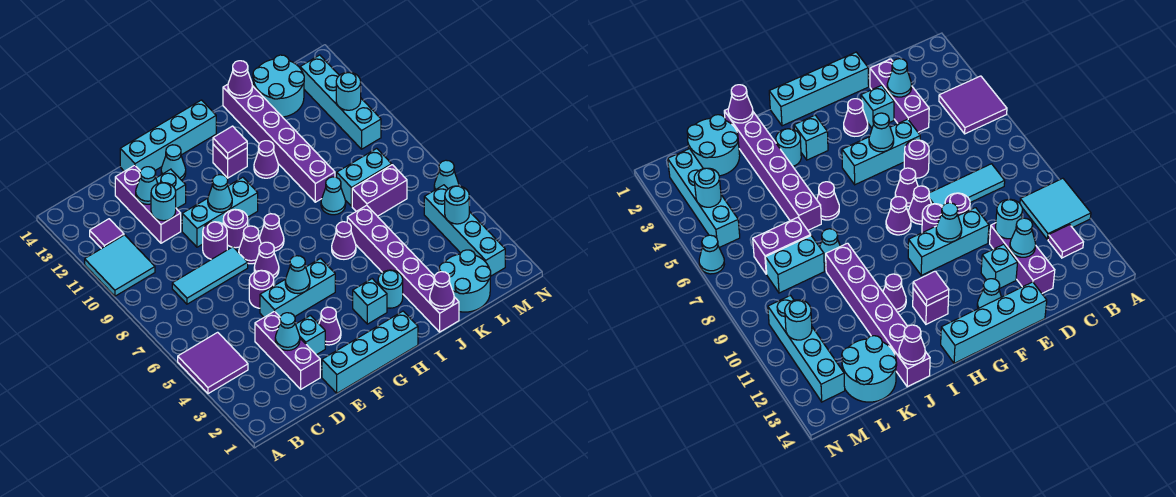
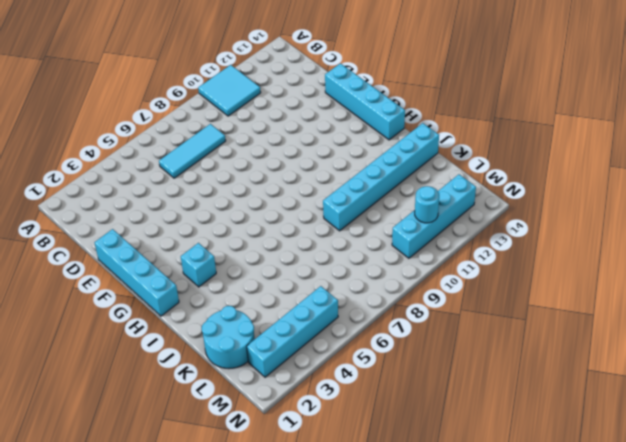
cyan 1x3 tile [159,124,226,178] -> cyan 1x3 tile turned to [172,247,248,304]
cyan 1x6 brick [323,123,439,231] -> purple 1x6 brick [223,84,335,202]
none -> purple 2x2 tile [178,332,248,394]
none -> purple 1x1 tile [90,219,124,249]
none -> purple 1x3 brick [255,311,320,389]
none -> purple 1x3 brick [115,165,181,243]

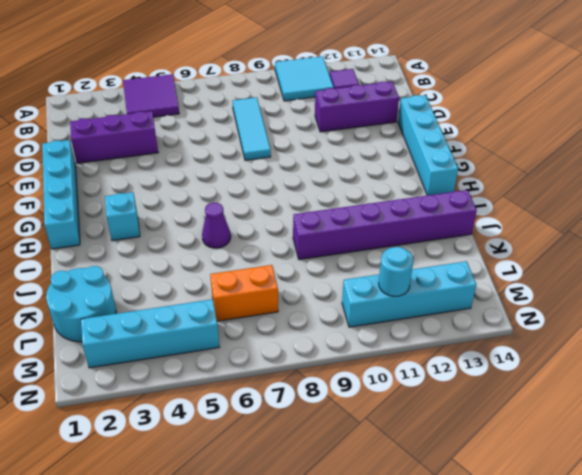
orange 1x2 brick [210,265,278,321] -> purple 1x2 brick [352,165,407,216]
none -> cyan 1x1 brick [296,315,325,355]
none -> cyan 1x3 brick [260,258,335,317]
none -> purple 1x1 round brick [249,270,274,308]
none -> purple 1x1 round brick [203,222,227,259]

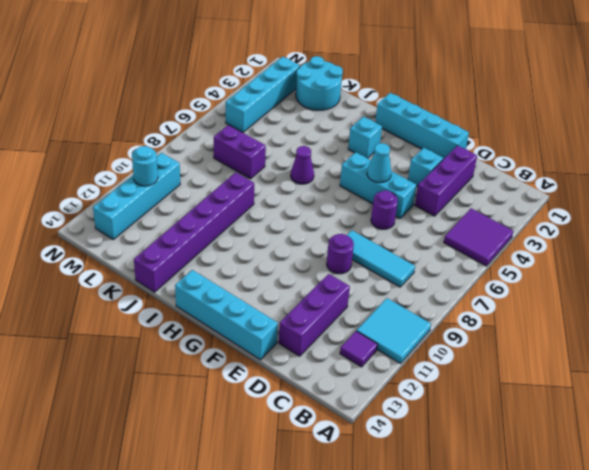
none -> cyan 1x3 brick [182,177,258,247]
none -> cyan 1x1 brick [156,169,186,209]
none -> purple 1x1 cone [319,307,341,345]
none -> purple 1x1 cone [254,242,279,278]

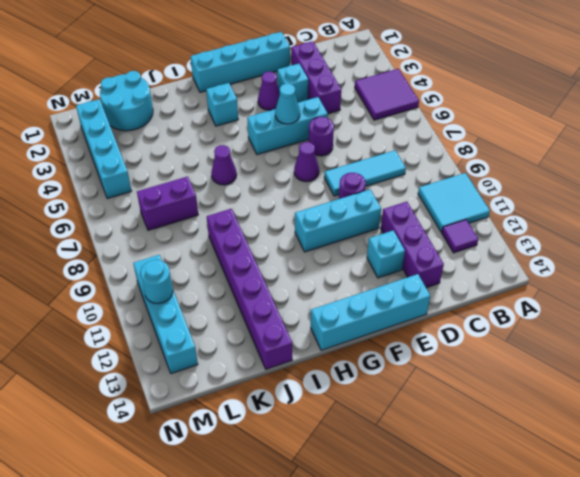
none -> purple 1x1 cone [239,226,261,264]
none -> purple 1x1 round brick [223,209,248,248]
none -> cyan 1x1 cone [161,145,186,180]
none -> purple 1x1 cone [259,214,284,251]

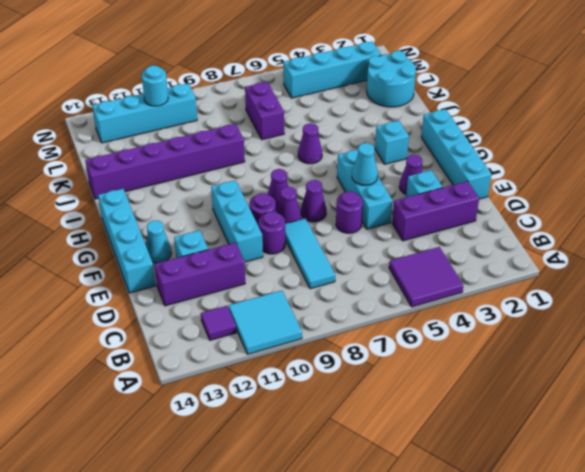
none -> purple 1x1 brick [213,144,247,178]
none -> cyan 1x1 round brick [378,270,403,308]
none -> purple 1x1 cone [254,141,278,178]
none -> purple 1x6 brick [347,205,459,332]

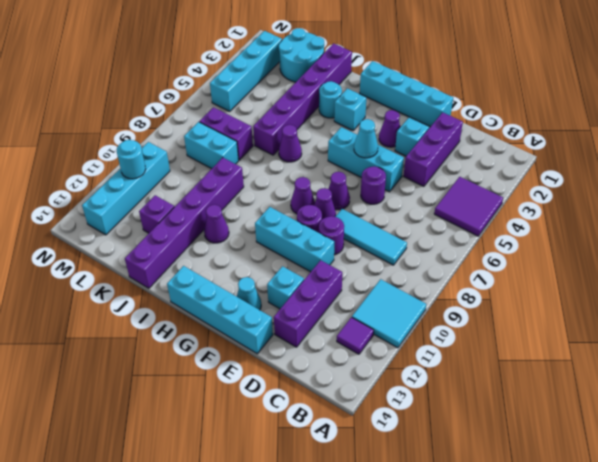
purple 1x1 brick [139,195,174,233] -> purple 1x1 brick moved to [213,144,247,178]
none -> cyan 1x1 cone [321,177,346,215]
none -> cyan 2x2 round brick [253,55,304,117]
none -> cyan 1x1 cone [434,160,459,190]
none -> cyan 1x1 cone [275,313,300,350]

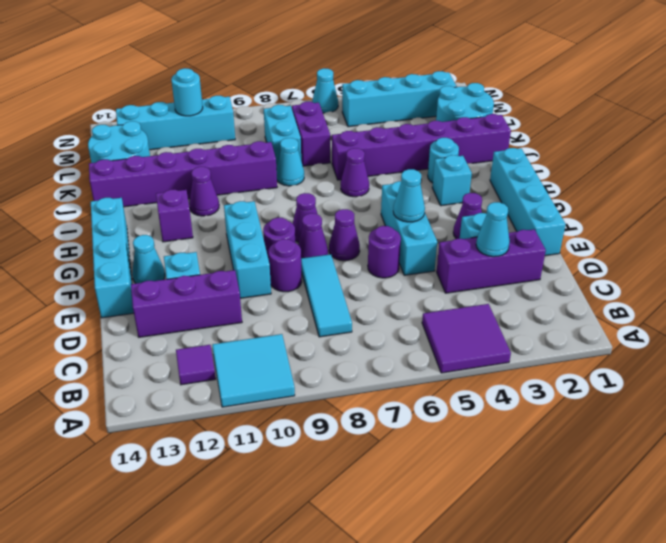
none -> cyan 1x1 round brick [151,183,176,221]
none -> cyan 1x1 cone [136,167,158,204]
none -> cyan 1x1 cone [208,175,232,212]
none -> purple 1x1 tile [213,126,247,159]

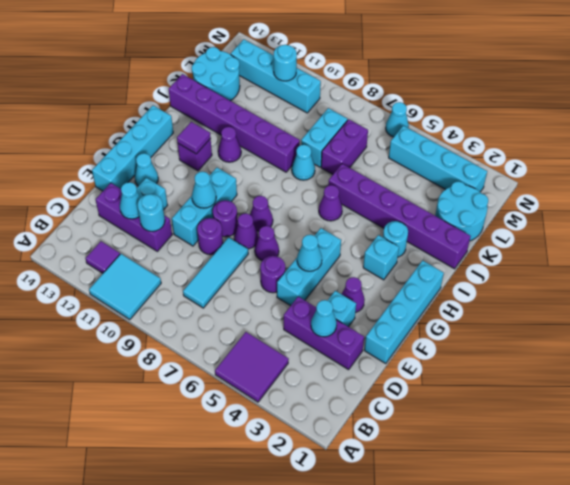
none -> purple 1x1 cone [430,272,454,309]
none -> purple 1x1 cone [228,61,252,98]
none -> cyan 1x1 round brick [445,186,469,224]

